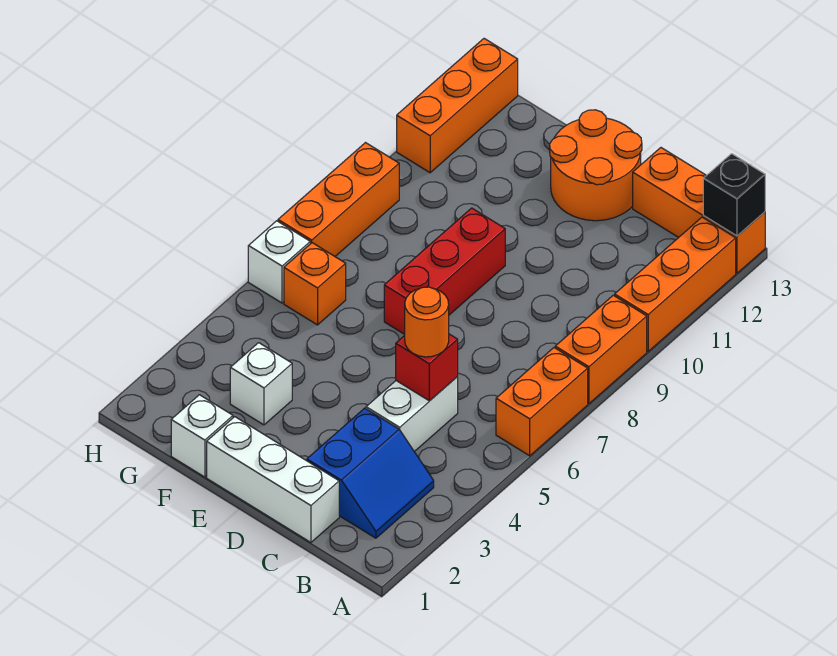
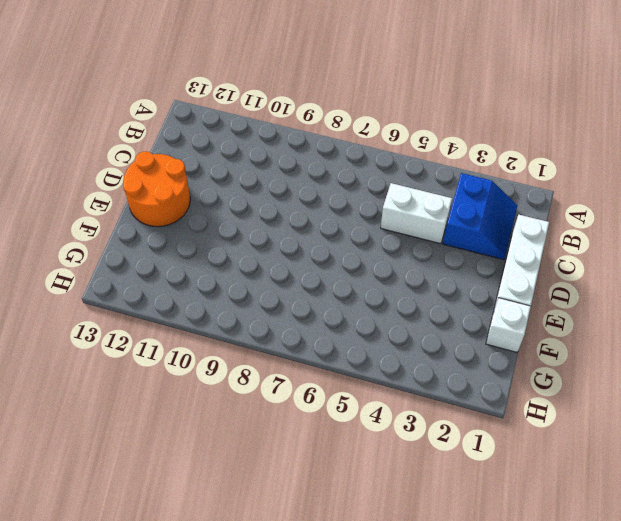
blue 2x2 slope [443,173,518,260] -> blue 2x2 slope turned to [307,408,434,538]
none -> orange 1x2 brick [496,348,588,456]
none -> orange 1x2 brick [555,295,647,404]
none -> orange 1x3 brick [615,217,736,351]

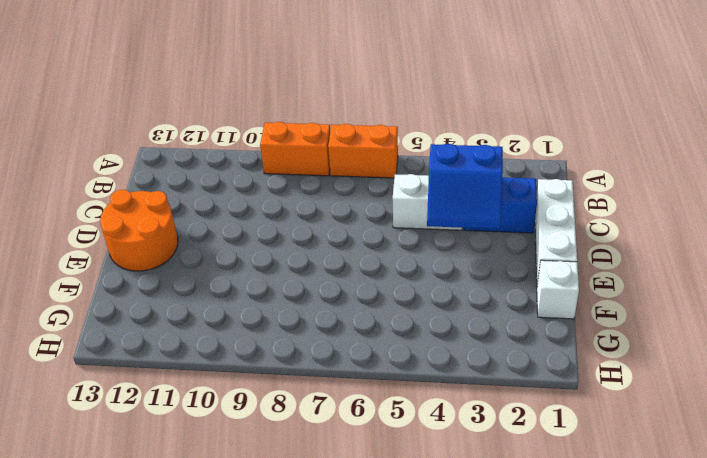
blue 2x2 slope [427,144,503,229] -> none
none -> orange 1x3 brick [615,217,736,351]
none -> orange 1x3 brick [633,148,765,273]
none -> red 1x3 brick [384,208,505,334]

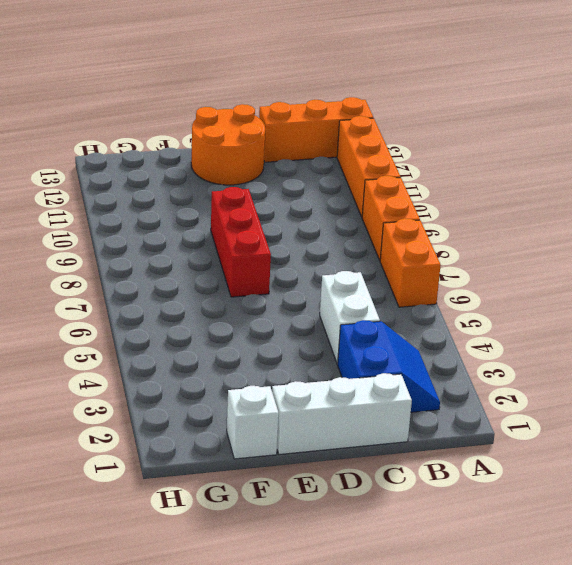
none -> white 1x1 brick [230,343,292,425]
none -> orange 1x1 brick [284,243,346,325]
none -> white 1x1 brick [248,221,310,303]

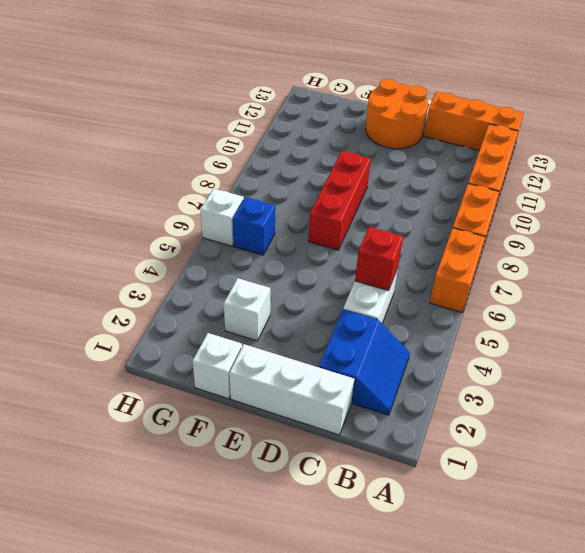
blue 1x1 brick [233,197,275,255] -> orange 1x1 brick [284,243,346,325]
none -> orange 1x3 brick [278,143,399,256]
none -> orange 1x3 brick [397,39,518,173]
none -> black 1x1 brick [703,154,765,236]

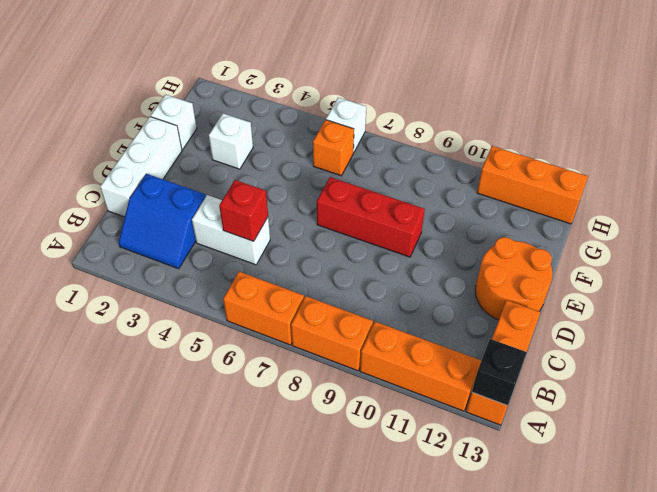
none -> orange 1x3 brick [278,143,399,256]
none -> orange 1x1 round brick [405,287,449,357]

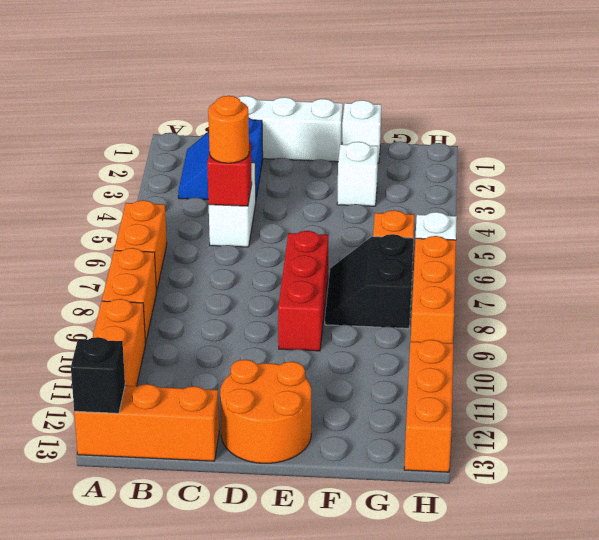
black 2x2 slope [325,234,413,328] -> none

